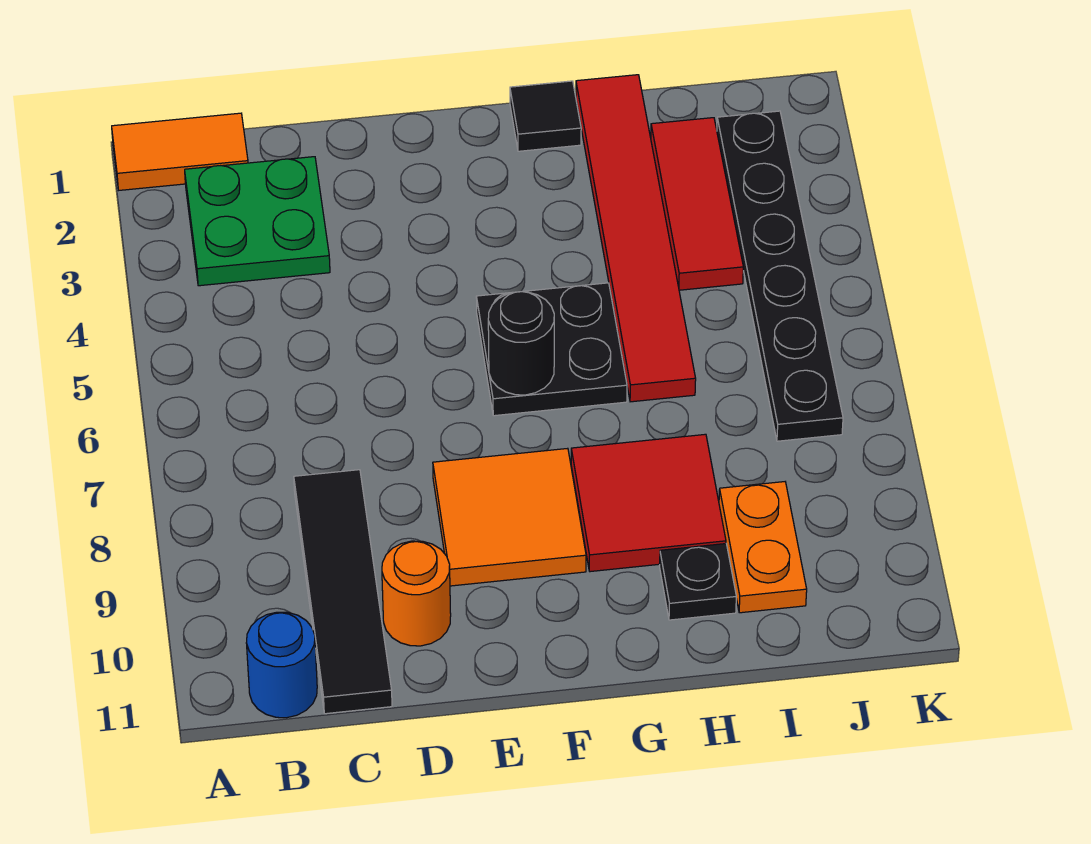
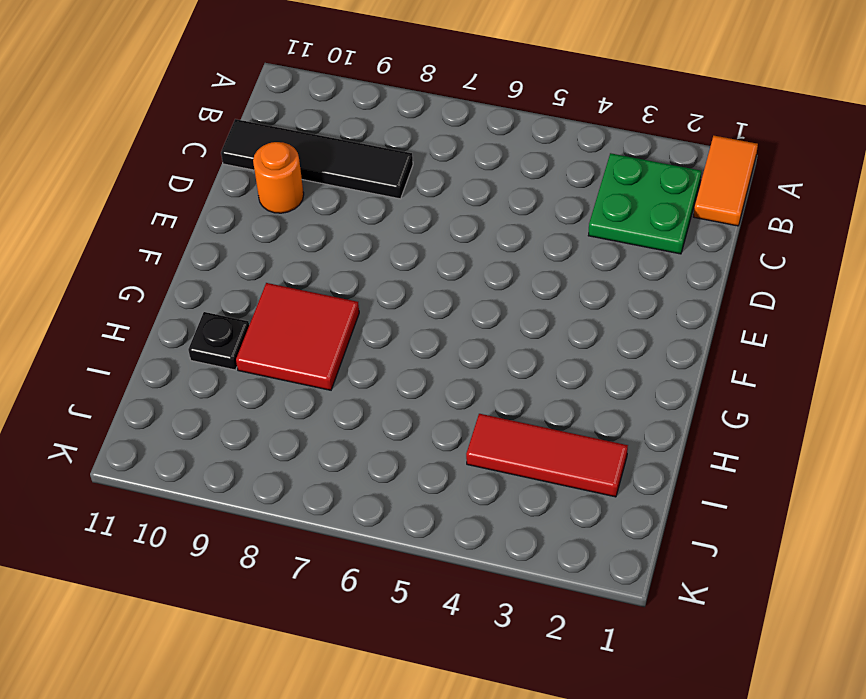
none -> blue 1x1 round brick [246,612,317,718]
none -> orange 2x2 tile [433,448,586,586]
none -> black 2x2 plate [476,283,627,416]

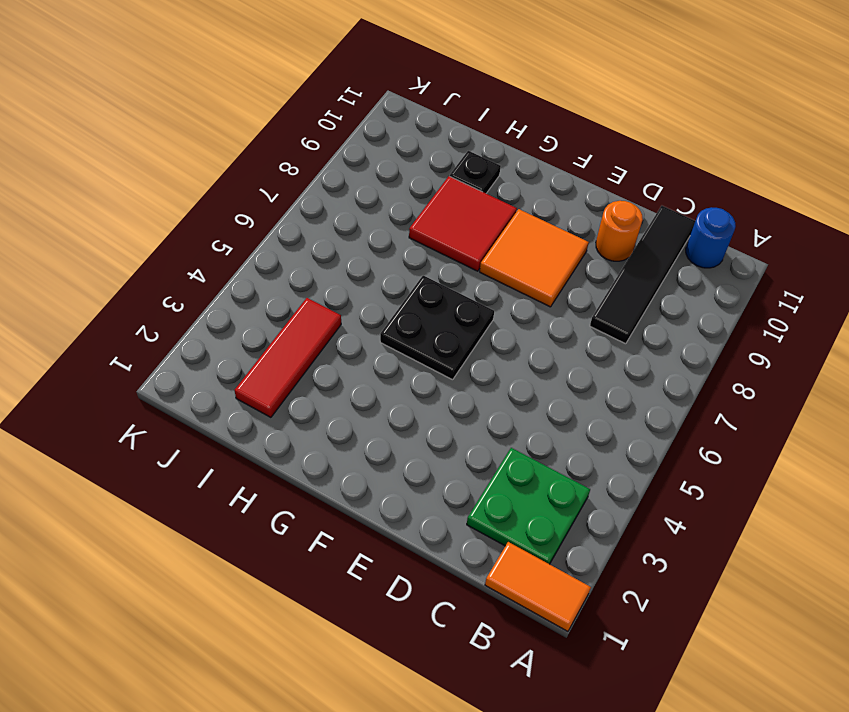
none -> black 1x1 tile [510,81,581,151]
none -> red 1x6 tile [576,75,696,402]
none -> orange 1x2 plate [719,482,807,613]

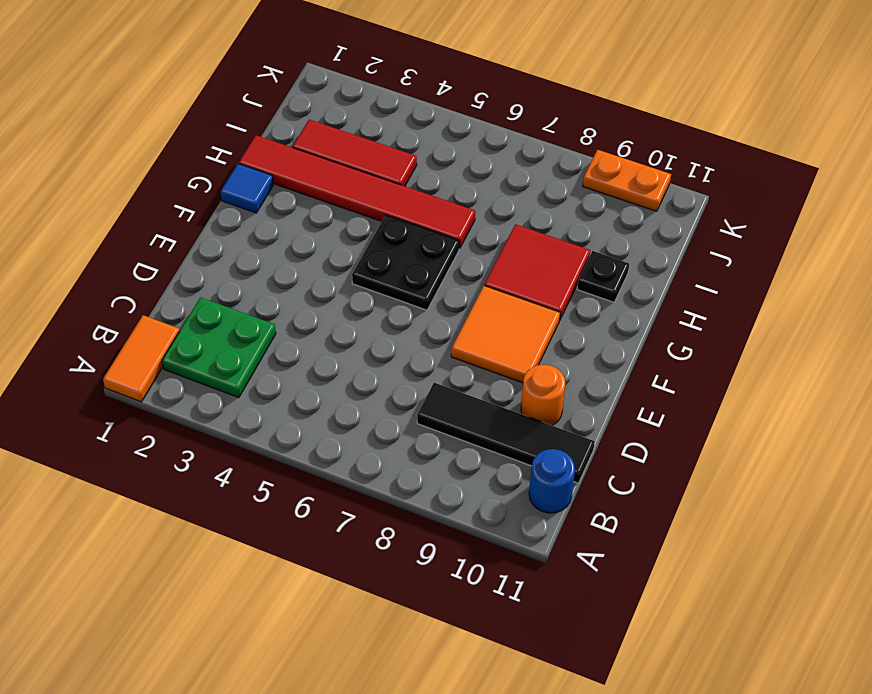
blue 1x1 tile [221,164,273,213] -> black 1x1 tile [510,81,581,151]
orange 1x2 plate [583,150,671,211] -> orange 1x2 plate moved to [719,482,807,613]
none -> black 1x6 plate [717,111,843,441]
none -> black 1x1 round brick [488,292,554,395]

